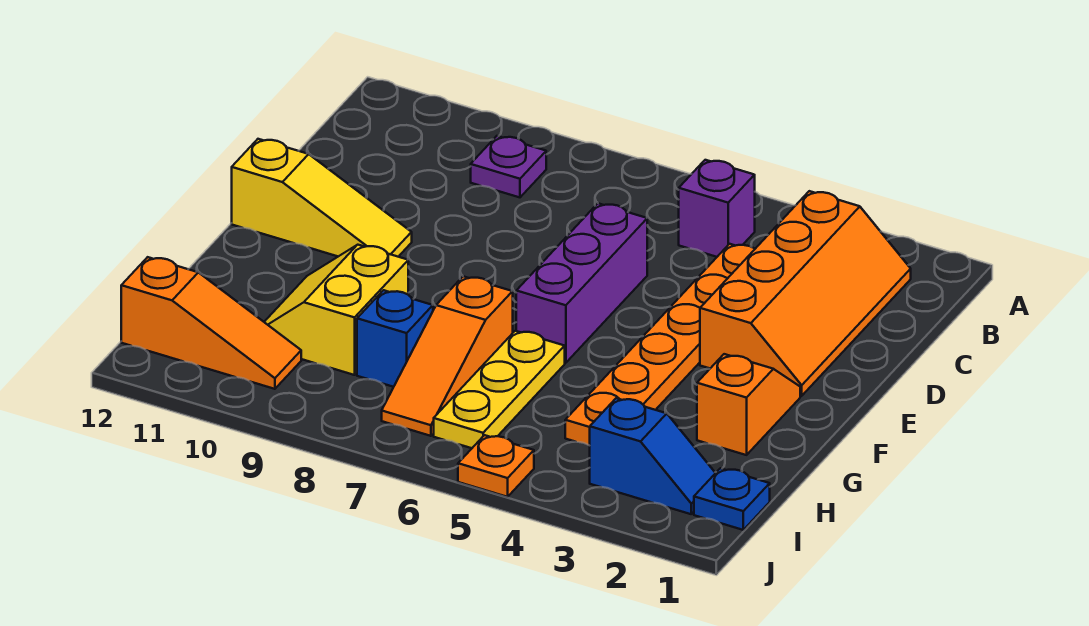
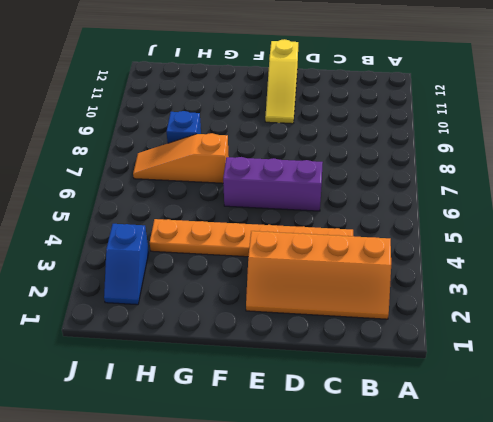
none -> purple 1x1 brick [679,160,755,257]
none -> purple 1x1 plate [471,136,546,197]
none -> orange 1x2 slope [697,354,800,455]

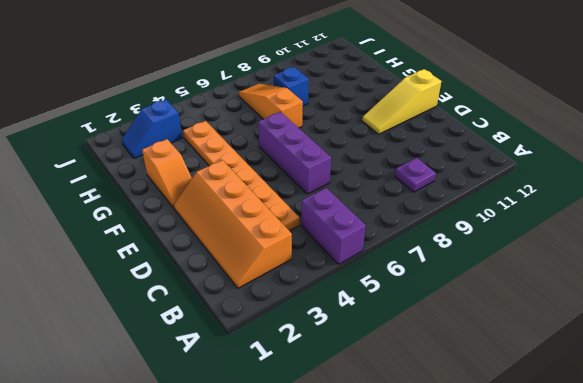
purple 1x2 brick [301,188,366,264] -> purple 1x1 brick [679,160,755,257]
none -> yellow 1x3 plate [434,331,565,448]
none -> yellow 2x2 slope [265,245,408,375]
none -> blue 1x1 plate [694,468,770,530]

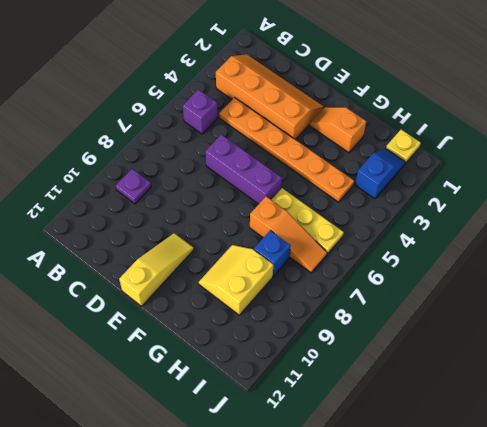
yellow 2x2 slope [198,245,273,315] -> yellow 2x2 slope turned to [265,245,408,375]
yellow 1x1 plate [386,130,421,163] -> blue 1x1 plate [694,468,770,530]
none -> orange 1x3 slope [121,257,301,389]
none -> orange 1x1 plate [458,435,534,497]

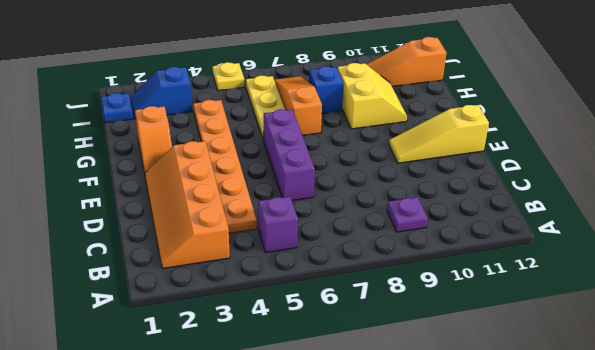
yellow 1x1 plate [213,62,244,91] -> orange 1x1 plate [458,435,534,497]

